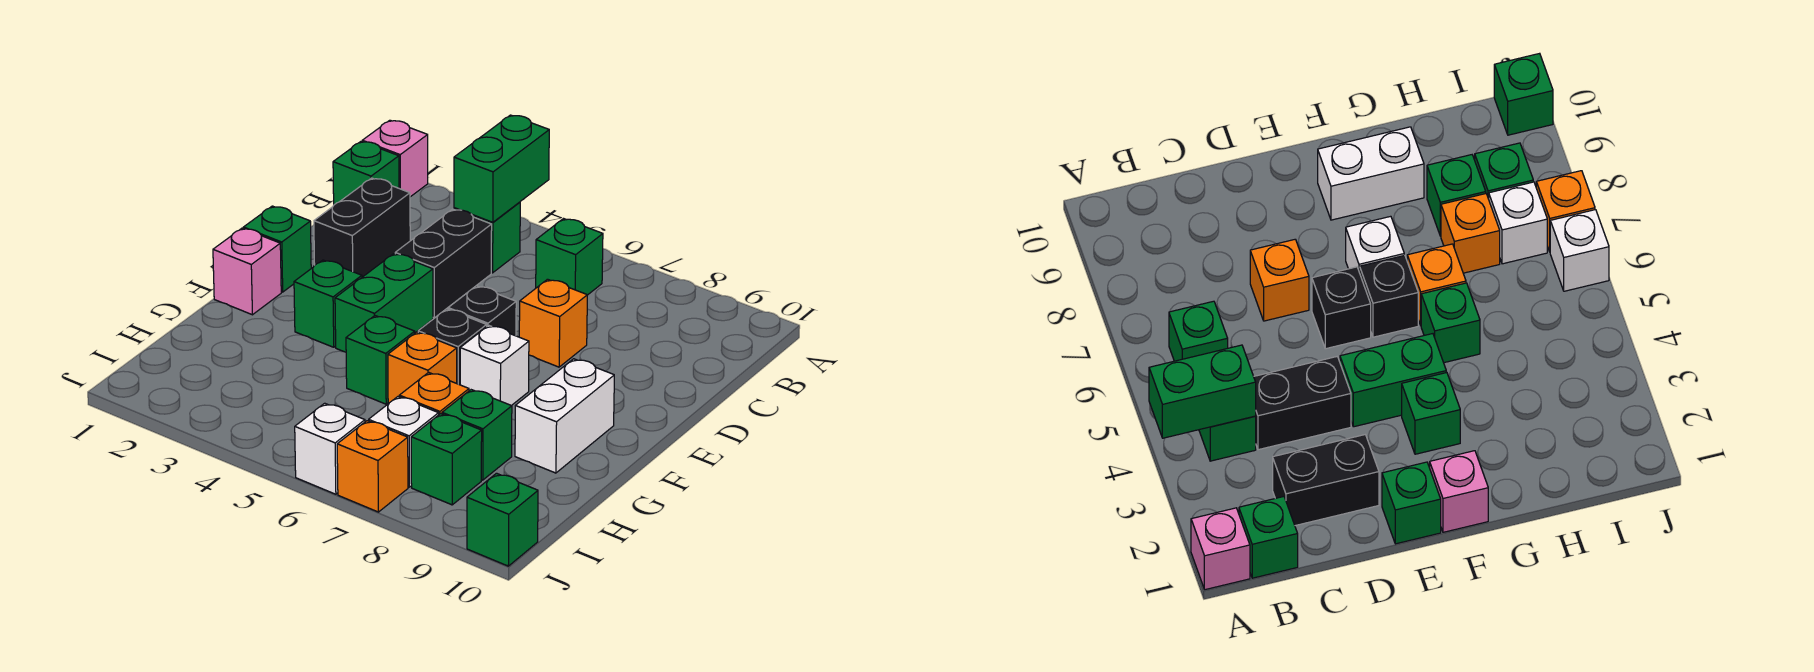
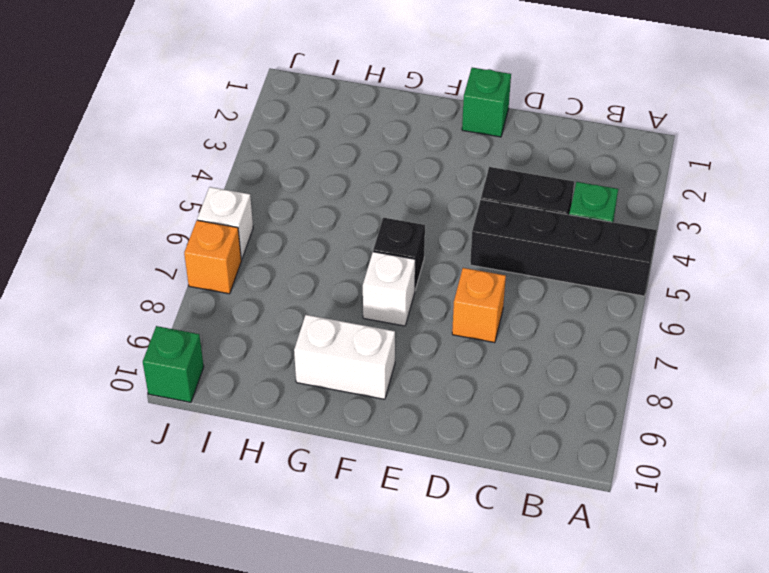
black 1x4 brick [470,199,657,296] -> none
none -> pink 1x1 brick [362,120,428,197]
none -> green 1x1 brick [333,142,399,205]
none -> green 1x1 brick [536,219,603,295]

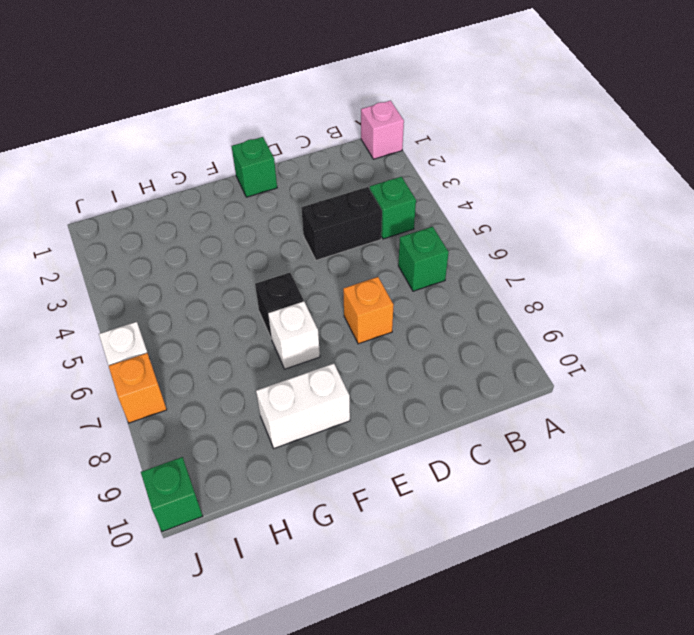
none -> green 1x1 brick [333,142,399,205]
none -> black 1x2 brick [314,178,410,277]
none -> green 1x2 brick [335,254,433,352]

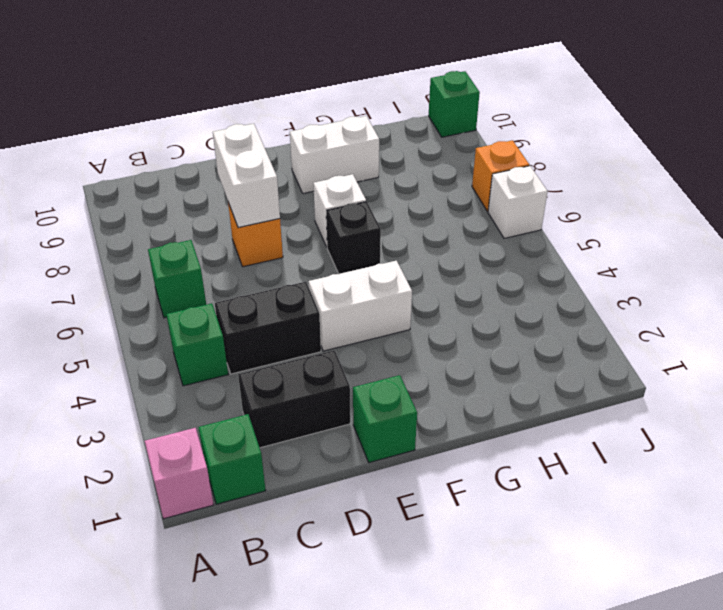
white 1x2 brick [213,124,280,228] -> none
white 1x2 brick [309,261,412,351] -> green 1x2 brick [335,254,433,352]
none -> black 1x1 brick [448,286,516,336]
none -> pink 1x1 brick [213,228,281,315]
none -> green 1x1 brick [294,260,362,347]

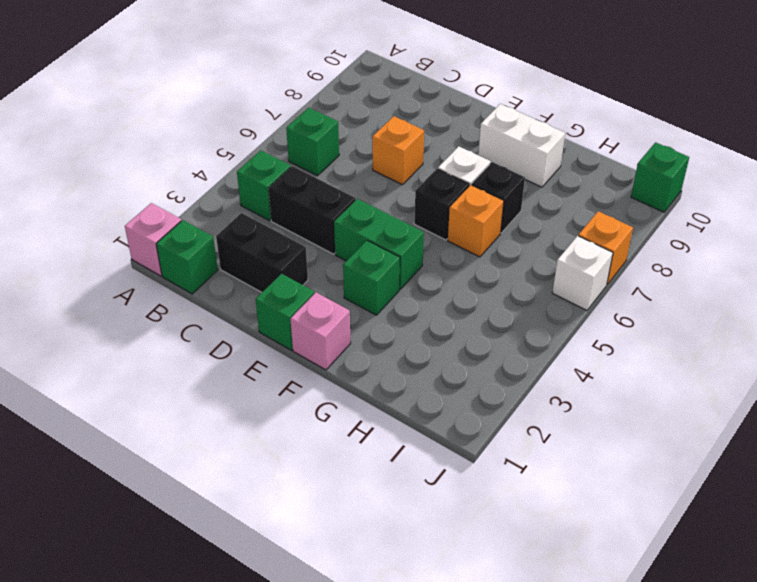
black 1x1 brick [472,162,525,233] -> black 1x1 brick moved to [448,286,516,336]
none -> green 1x1 brick [346,316,415,404]
none -> orange 1x1 brick [399,372,469,414]
none -> green 1x1 brick [442,390,512,480]

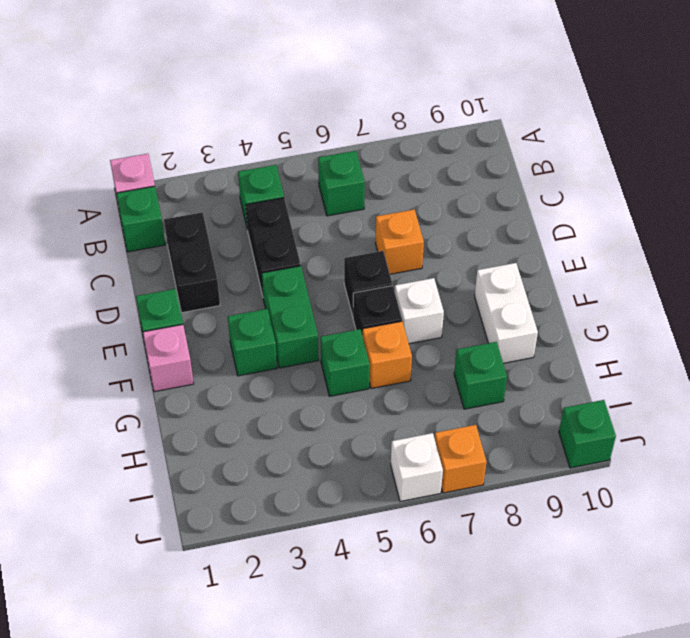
none -> orange 1x1 brick [399,372,469,414]
none -> white 1x1 brick [369,397,439,487]
none -> green 1x1 brick [411,414,482,505]

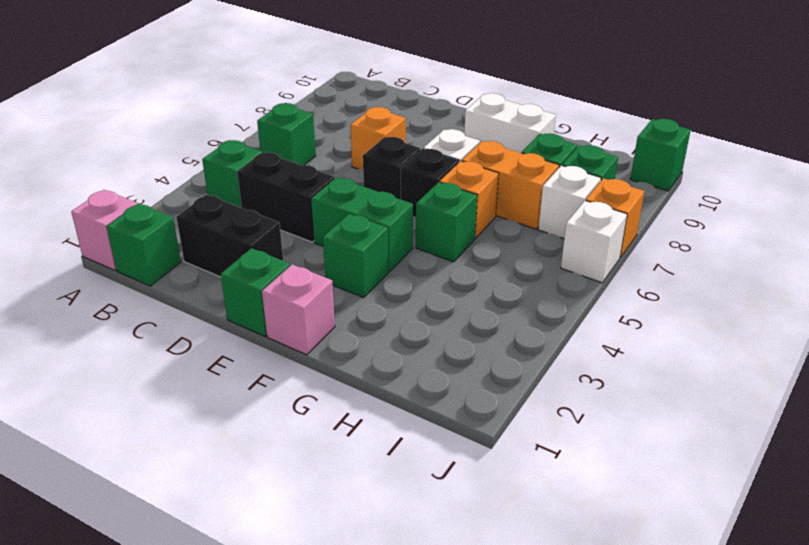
orange 1x2 brick [462,141,559,229] -> orange 1x1 brick [399,372,469,414]
none -> green 1x2 brick [454,115,549,222]

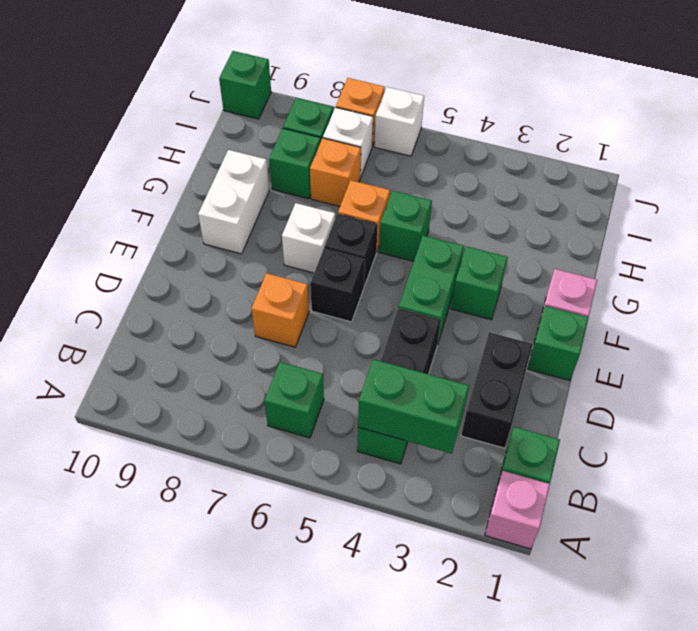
green 1x2 brick [358,359,469,454] -> green 1x2 brick turned to [454,115,549,222]

